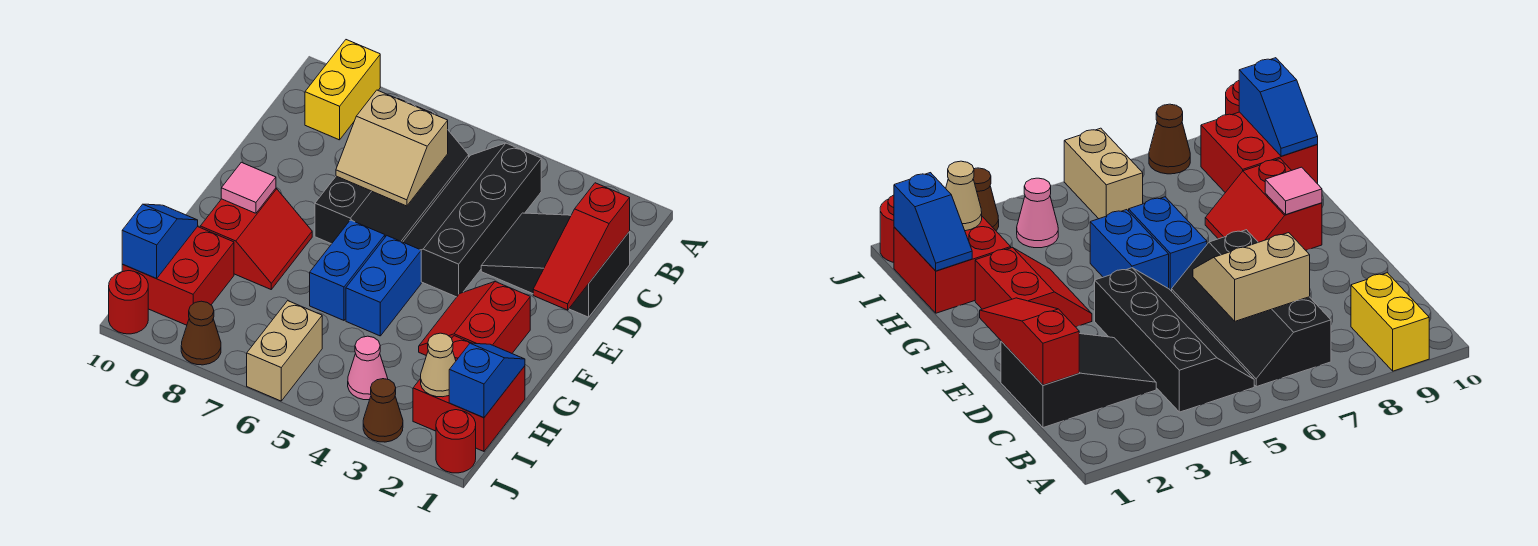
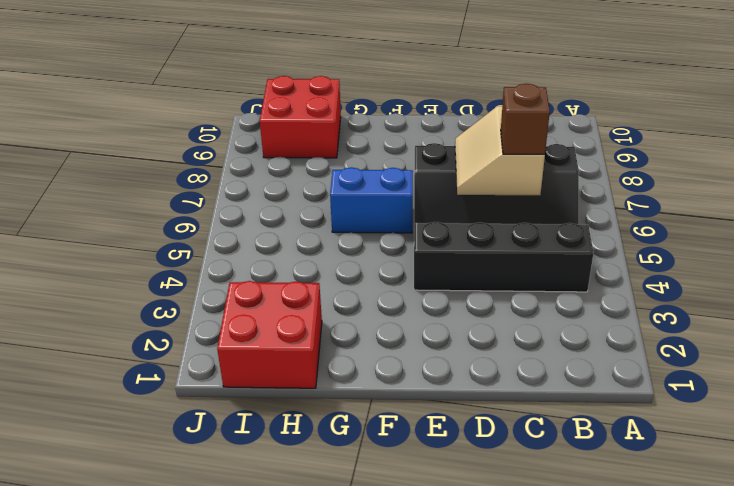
brown 1x1 brick [501,84,550,154] -> none
none -> yellow 1x2 brick [305,40,380,140]
none -> black 2x3 slope [481,213,630,317]
none -> red 2x2 slope [419,282,530,356]

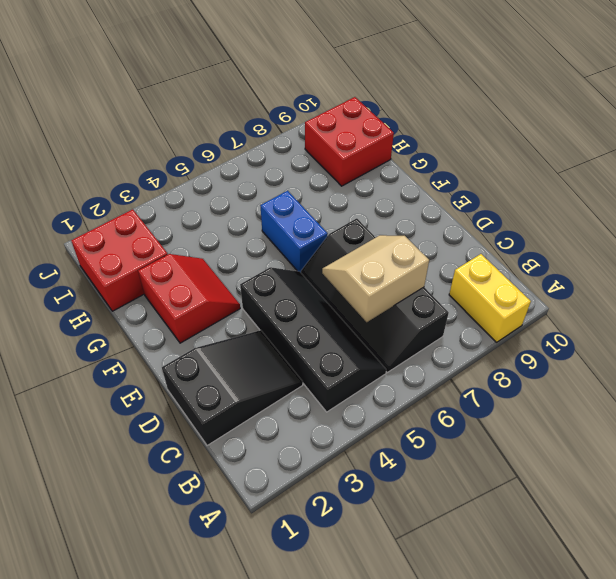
none -> blue 1x2 brick [346,236,421,336]
none -> red 2x2 slope [200,188,312,289]
none -> pink 1x1 cone [348,336,388,400]

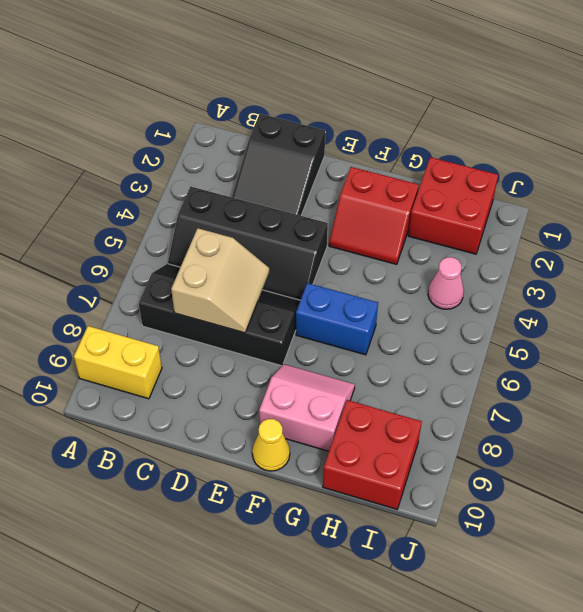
pink 2x2 slope [259,364,355,451] -> red 2x2 slope [200,188,312,289]
yellow 1x1 cone [252,419,290,471] -> none
none -> blue 1x2 brick [346,236,421,336]
none -> tan 1x2 brick [247,301,322,401]
none -> red 1x1 round brick [436,410,476,473]

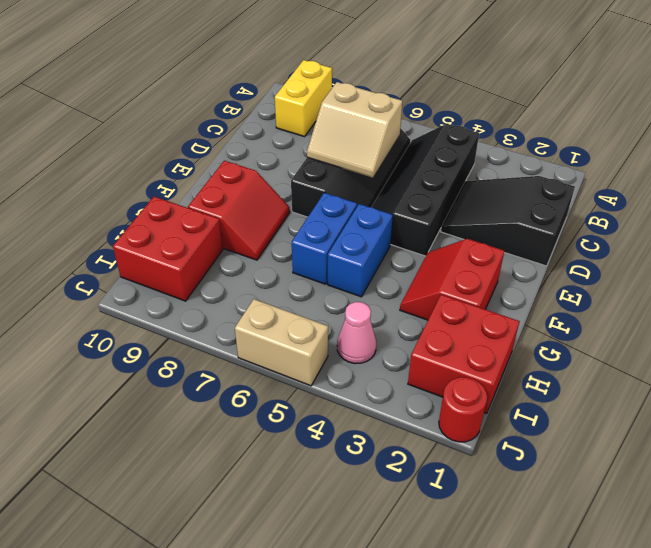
tan 1x2 brick [235,299,328,386] -> tan 1x2 brick turned to [247,301,322,401]
none -> brown 1x1 cone [363,379,403,442]
none -> brown 1x1 cone [181,301,221,365]
none -> red 1x1 round brick [109,271,148,334]

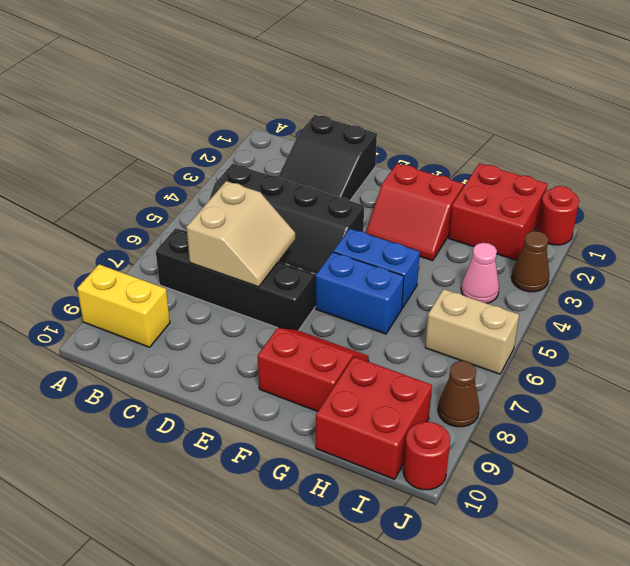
none -> red 1x3 slope [533,183,630,310]
none -> pink 1x1 tile [221,162,276,213]
none -> blue 1x2 slope [449,343,525,418]

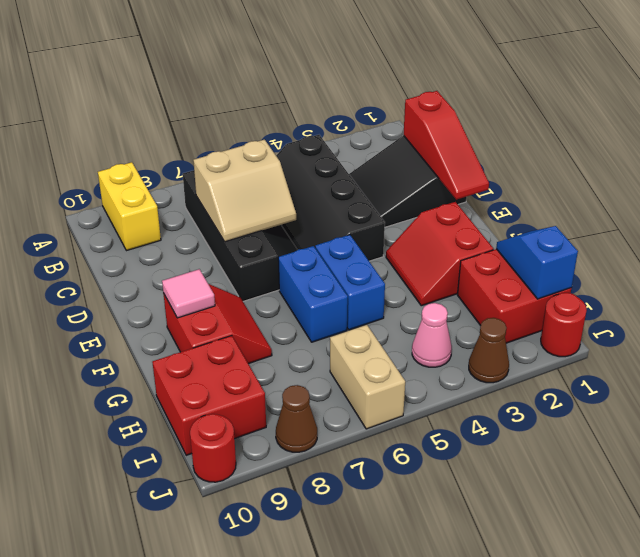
none -> blue 1x2 slope [122,204,198,279]
none -> tan 1x1 cone [421,333,456,397]

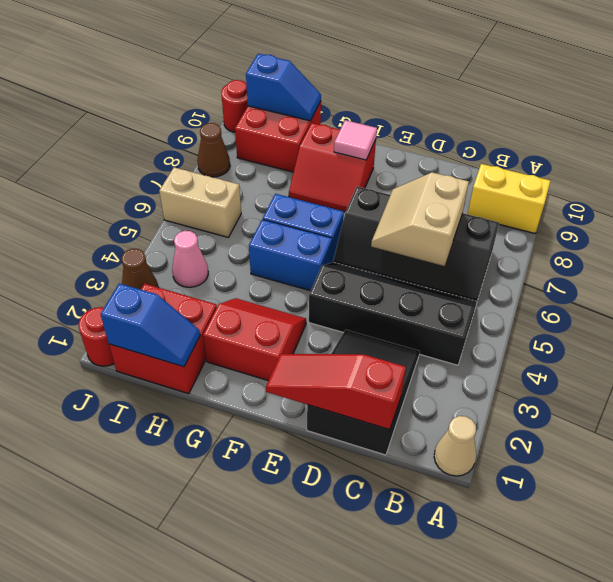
tan 1x1 cone [434,416,476,476] -> tan 1x1 cone moved to [421,333,456,397]

